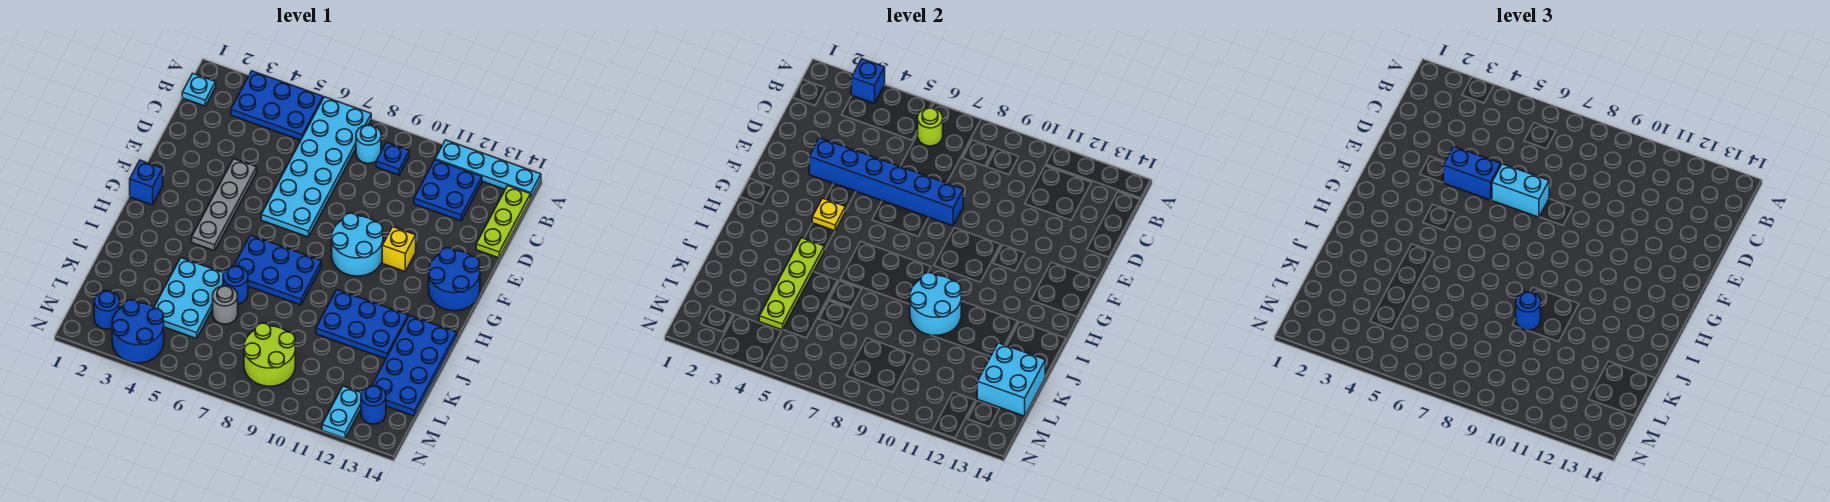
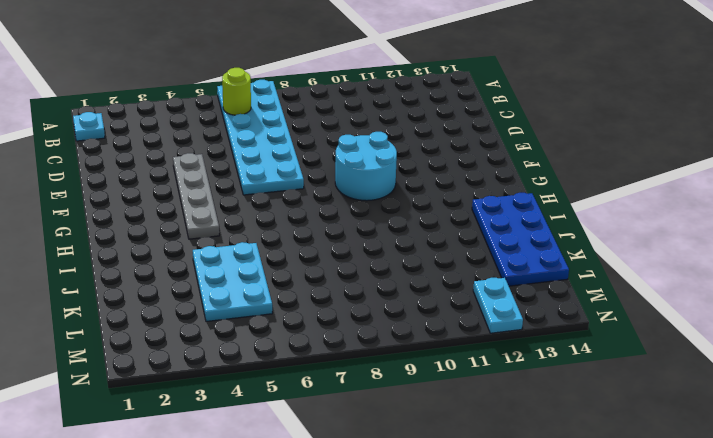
none -> blue 2x3 plate [231,71,323,140]
none -> cyan 1x4 plate [435,140,541,198]
none -> cyan 1x1 round brick [356,125,381,163]
none -> blue 1x1 plate [376,143,409,175]

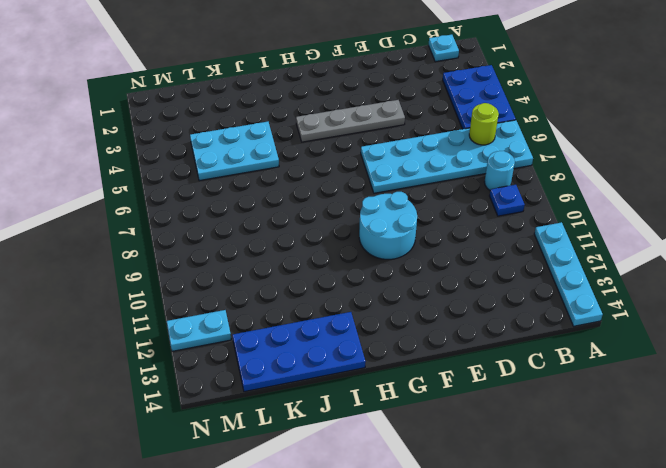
none -> blue 2x2 plate [414,160,482,221]
none -> lime 1x3 plate [476,186,531,258]
none -> yellow 1x1 brick [382,227,416,271]
none -> blue 2x2 round brick [429,248,480,311]

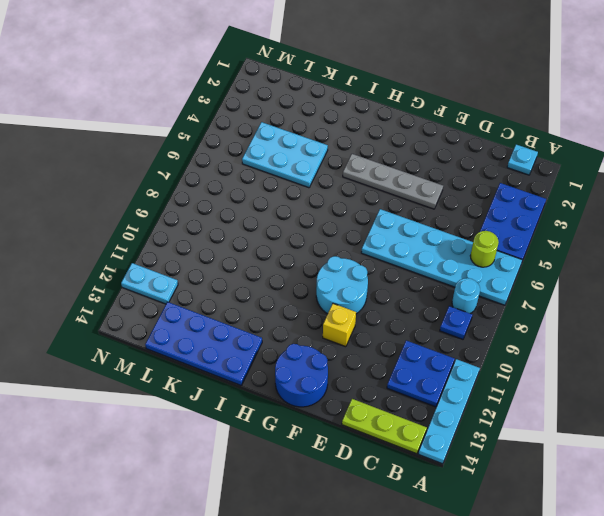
none -> blue 1x1 brick [130,160,163,205]
none -> blue 2x3 plate [234,235,322,305]
none -> blue 2x3 plate [316,290,408,359]
none -> blue 1x1 round brick [223,266,248,304]

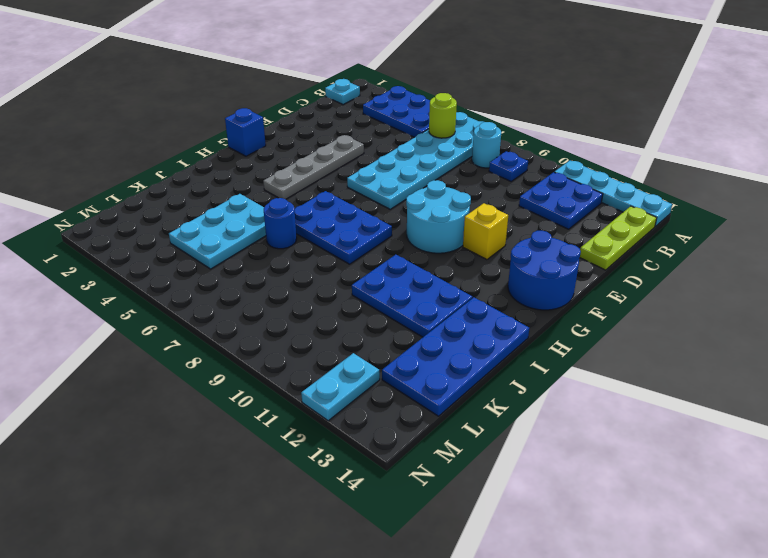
none -> grey 1x1 round brick [213,286,238,324]
none -> lime 2x2 round brick [244,323,295,386]
none -> blue 1x1 round brick [94,291,120,329]
none -> blue 2x2 round brick [112,300,164,363]

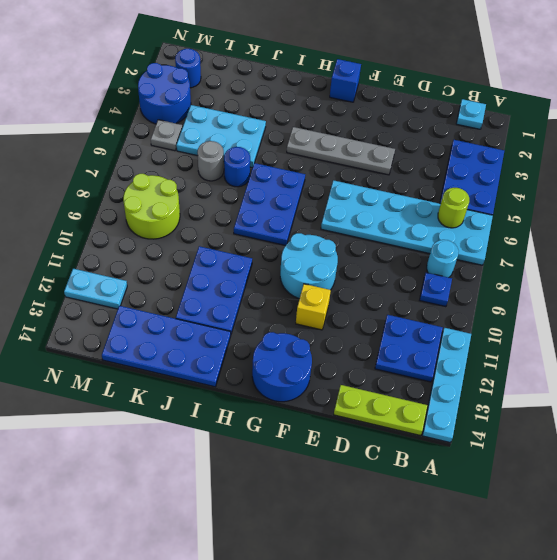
grey 1x1 plate [151,120,182,151] -> none
none -> blue 1x1 round brick [361,386,386,424]
none -> blue 1x1 brick [851,59,885,103]
none -> blue 1x6 brick [809,138,963,226]
none -> yellow 1x1 plate [812,198,845,231]

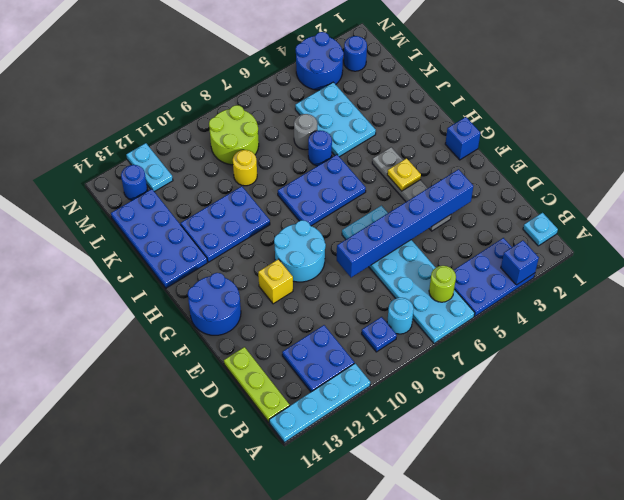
yellow 1x1 round brick [233,150,257,186] -> none
none -> lime 1x4 plate [759,238,824,330]
none -> cyan 2x2 round brick [910,273,961,335]
none -> cyan 2x2 brick [977,343,1045,416]
none -> blue 1x2 brick [1443,147,1501,200]

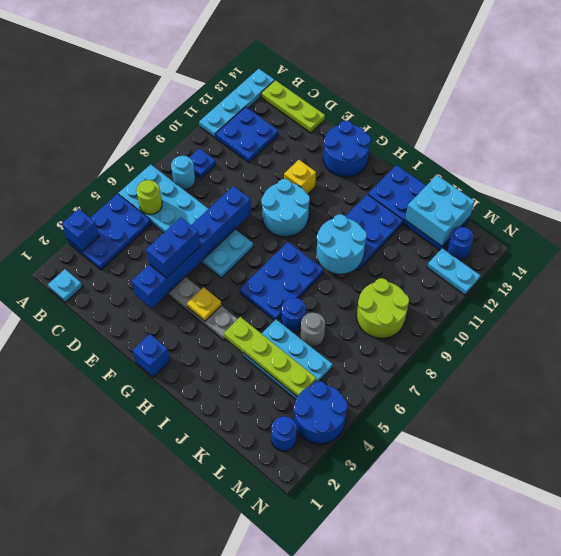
none -> cyan 1x2 brick [1492,164,1549,217]
none -> blue 1x1 round brick [1516,292,1541,330]

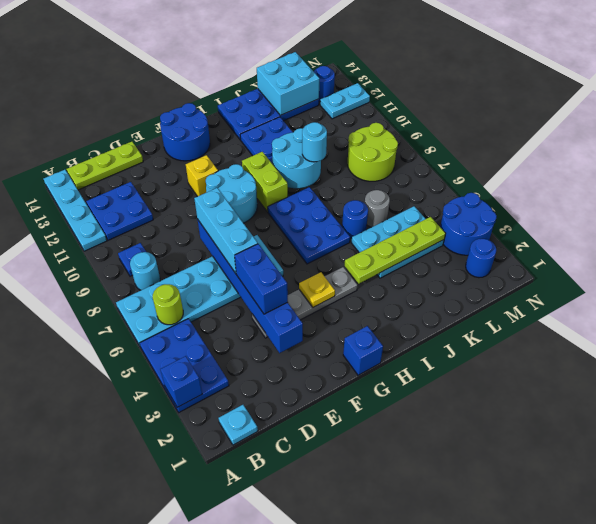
cyan 1x3 brick [194,188,258,273] -> cyan 1x2 brick [1492,164,1549,217]
lime 1x2 brick [242,152,288,212] -> none
cyan 1x1 round brick [302,122,327,162] -> blue 1x1 round brick [1516,292,1541,330]

